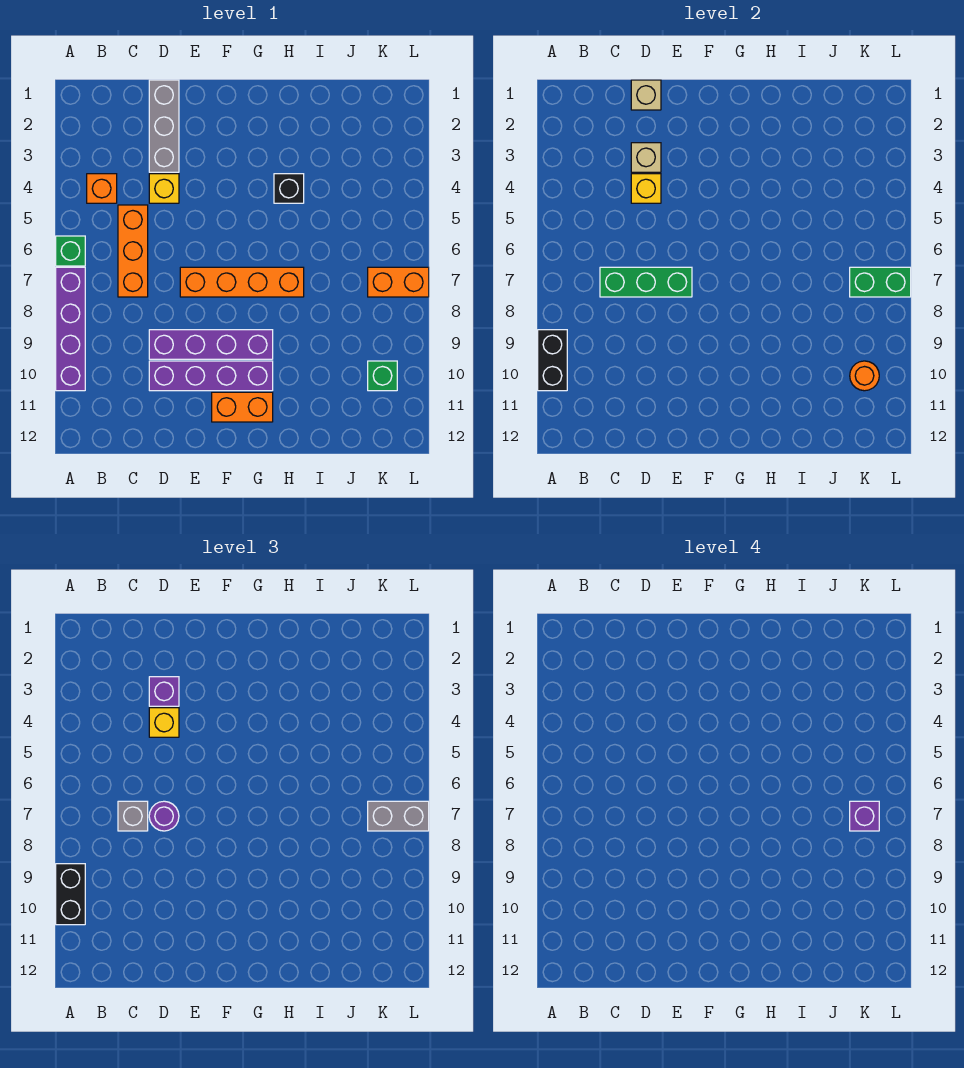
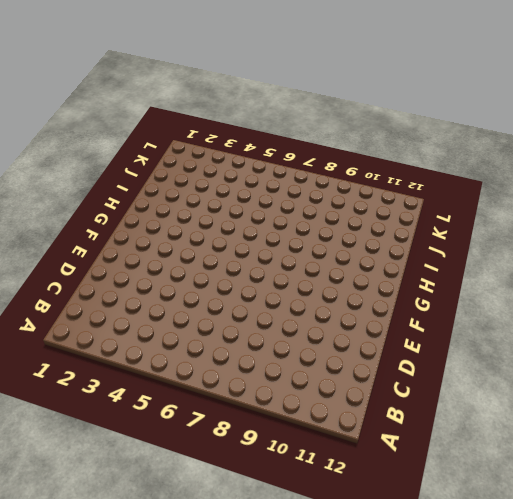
none -> green 1x1 brick [56,236,85,266]
none -> purple 1x4 brick [56,267,85,391]
none -> orange 1x1 brick [87,174,117,203]

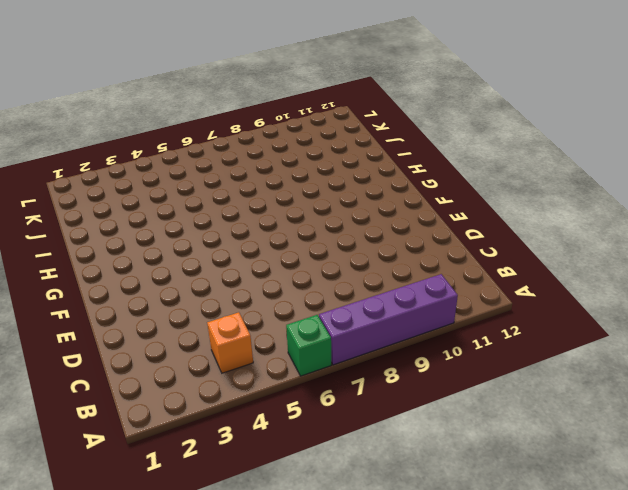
none -> orange 1x3 brick [118,205,148,297]
none -> grey 1x3 brick [149,80,179,172]
none -> yellow 1x1 brick [149,174,179,203]

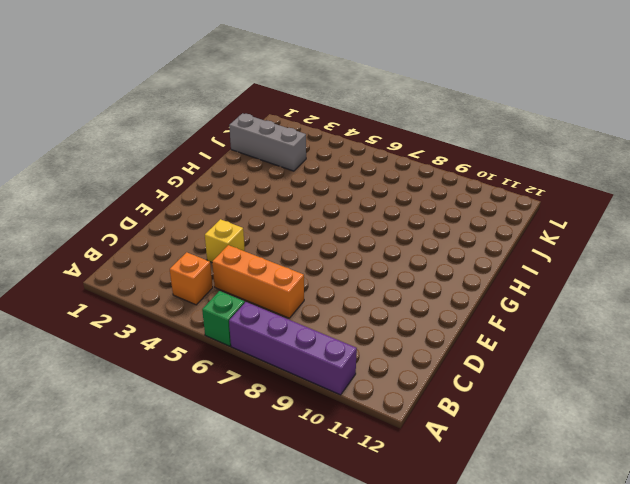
grey 1x3 brick [229,113,306,171] -> grey 1x3 brick moved to [149,80,179,172]
none -> purple 1x4 brick [149,330,273,359]
none -> purple 1x4 brick [149,361,273,391]
none -> orange 1x4 brick [180,267,304,297]

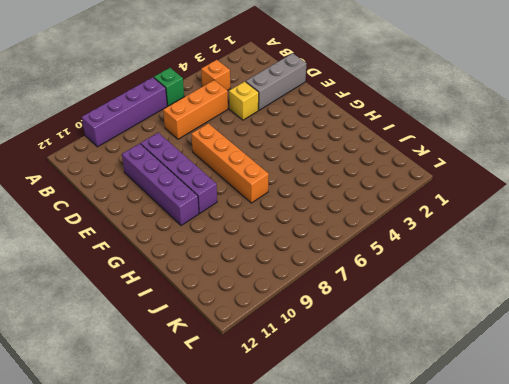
none -> orange 1x2 brick [212,392,273,422]
none -> black 1x1 brick [274,174,304,203]
none -> orange 1x2 brick [368,267,429,297]

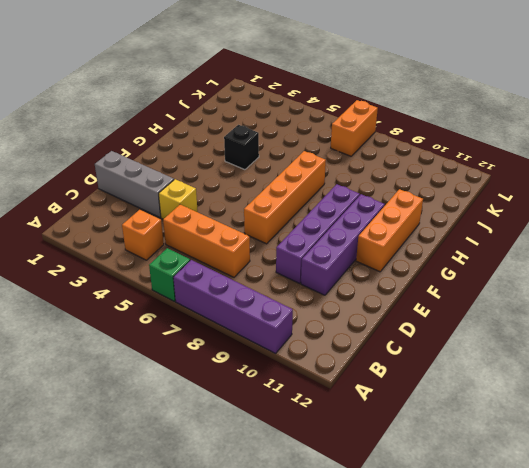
orange 1x3 brick [356,189,423,272] -> orange 1x2 brick [212,392,273,422]
none -> green 1x1 brick [368,361,397,391]
none -> black 1x2 brick [538,330,567,391]
none -> green 1x3 brick [600,267,692,297]

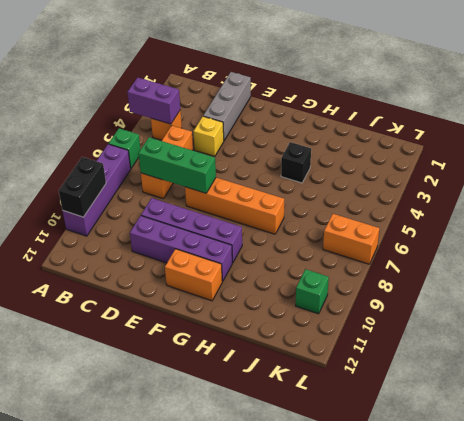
purple 1x2 brick [127,77,180,124] -> none
none -> tan 1x1 brick [631,80,661,110]
none -> tan 1x1 brick [631,143,661,172]
none -> yellow 1x1 brick [631,174,661,203]

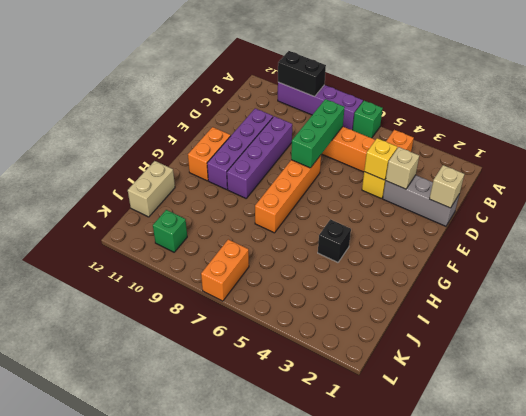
tan 1x2 brick [128,161,175,217] -> none
none -> green 1x2 brick [850,267,911,297]
none -> orange 1x1 round brick [850,361,879,391]
none -> black 1x2 brick [56,864,85,925]

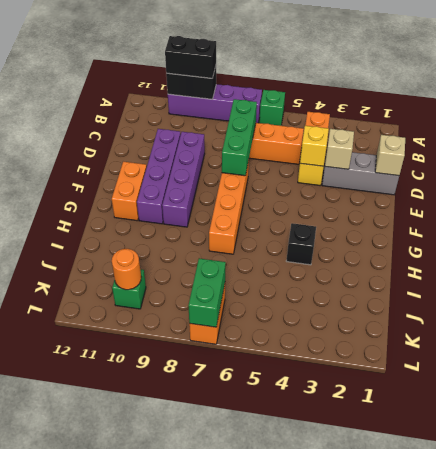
none -> grey 1x1 brick [118,801,148,831]
none -> purple 1x1 brick [149,677,179,706]
none -> yellow 1x1 brick [149,708,179,737]

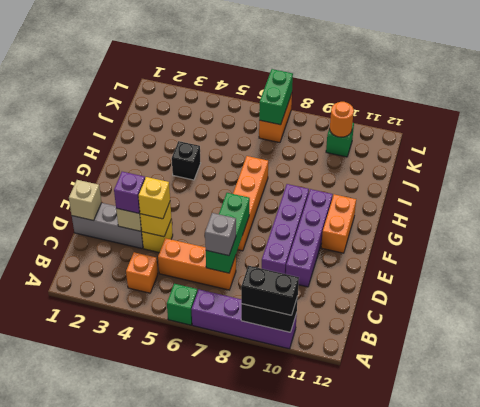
none -> purple 1x1 round brick [149,801,179,831]
none -> grey 1x2 brick [368,801,429,831]
none -> purple 1x1 brick [850,801,879,831]

